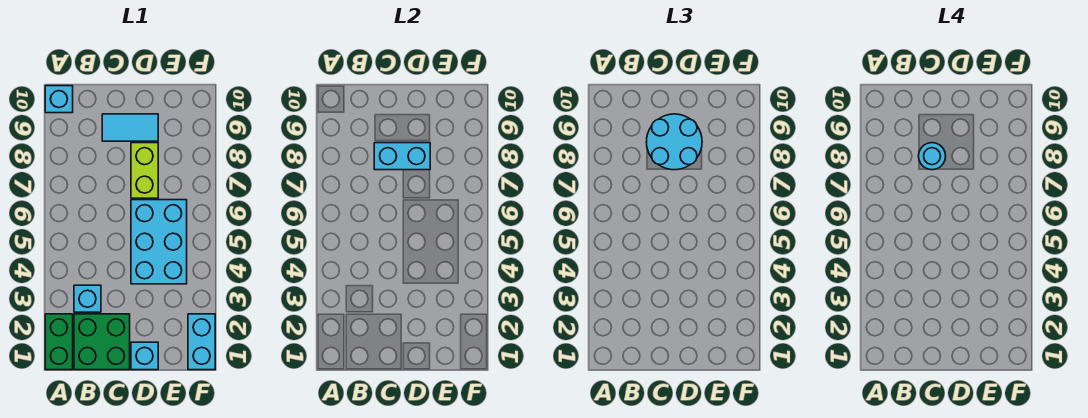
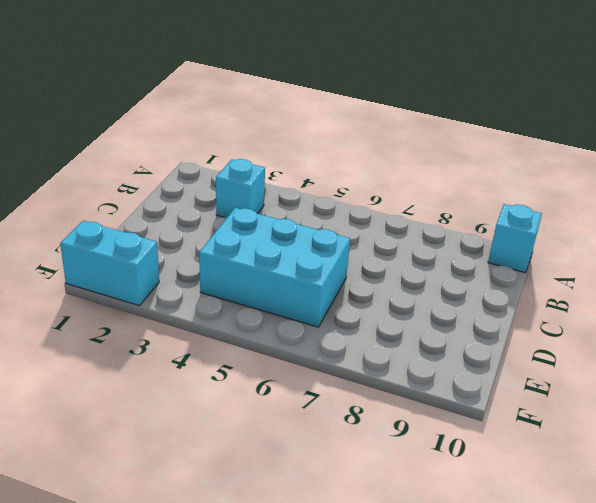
none -> green 1x2 brick [45,314,73,370]
none -> green 2x2 brick [74,314,130,370]
none -> cyan 1x2 tile [102,114,158,141]

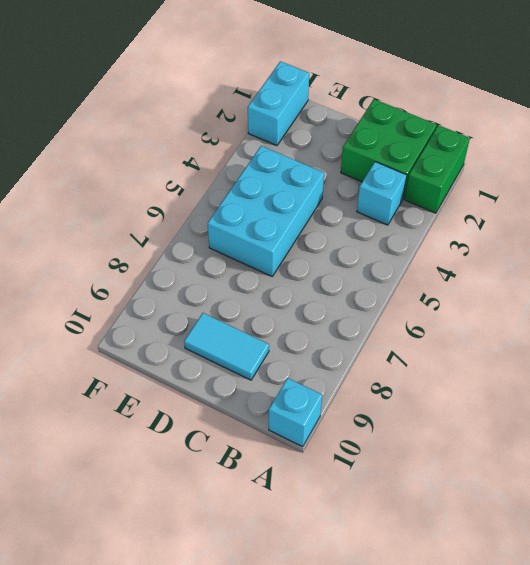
none -> cyan 1x1 brick [131,342,158,370]
none -> lime 1x2 brick [131,143,158,198]
none -> cyan 1x2 brick [374,143,430,170]

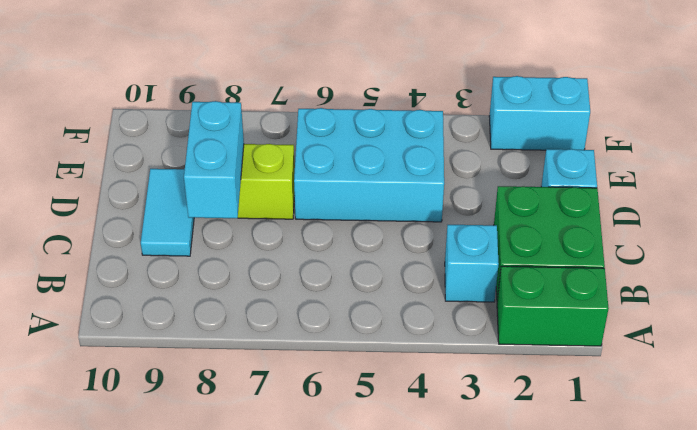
none -> cyan 1x1 brick [45,86,73,113]
none -> cyan 2x2 round brick [647,114,702,170]
none -> cyan 1x1 round brick [919,143,946,170]

